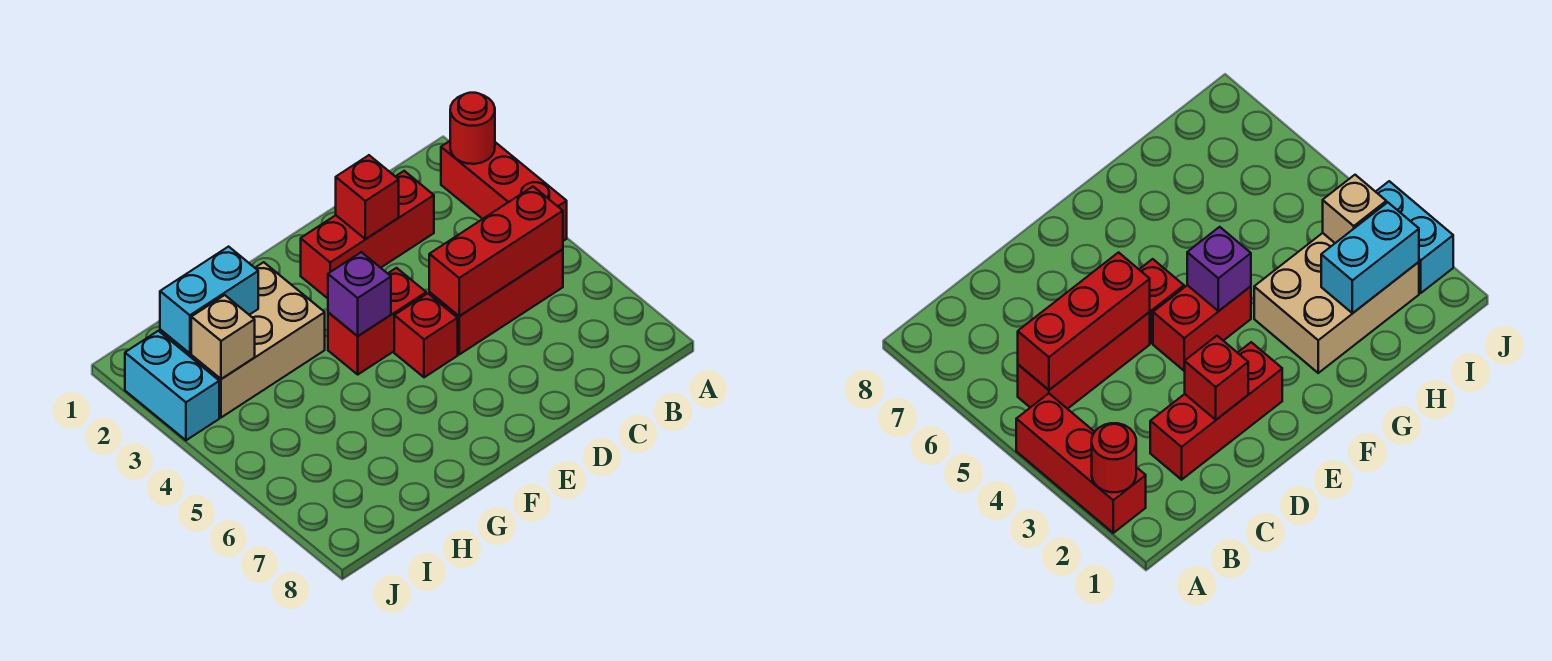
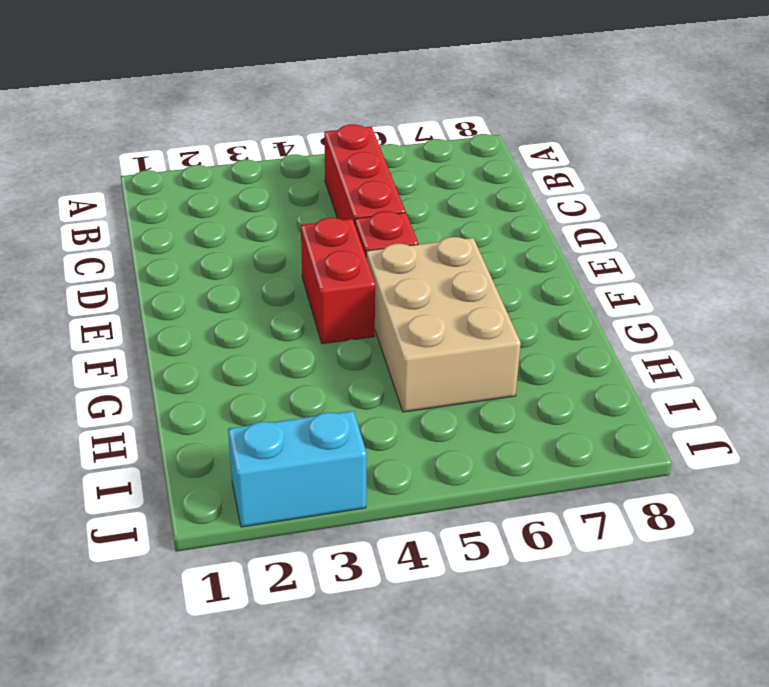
tan 2x3 brick [366,237,521,412] -> tan 2x3 brick moved to [160,262,325,418]
none -> red 1x3 brick [441,141,567,241]
none -> red 1x3 brick [301,171,434,298]
none -> red 1x1 round brick [450,93,495,164]

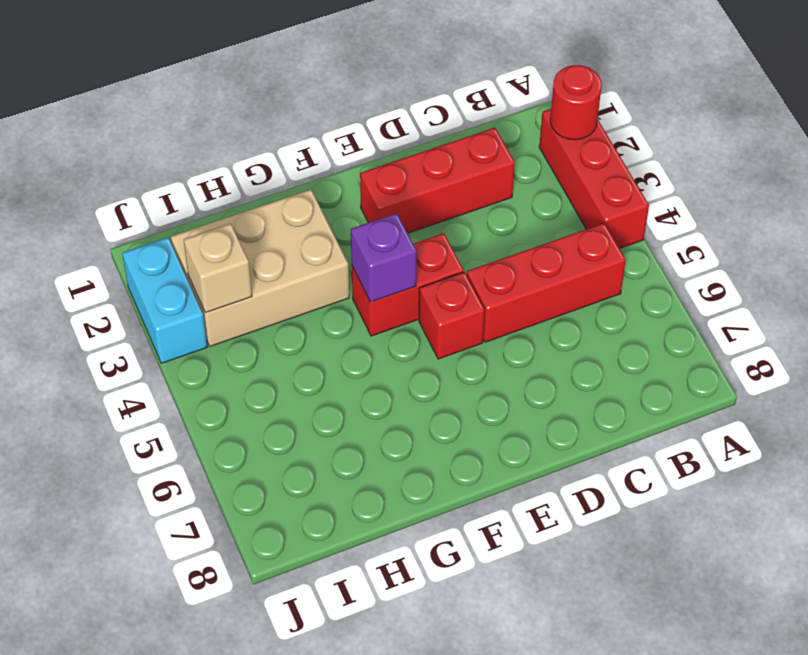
none -> red 1x3 brick [429,187,563,316]
none -> red 1x1 brick [336,155,399,239]
none -> cyan 1x2 brick [160,247,258,353]

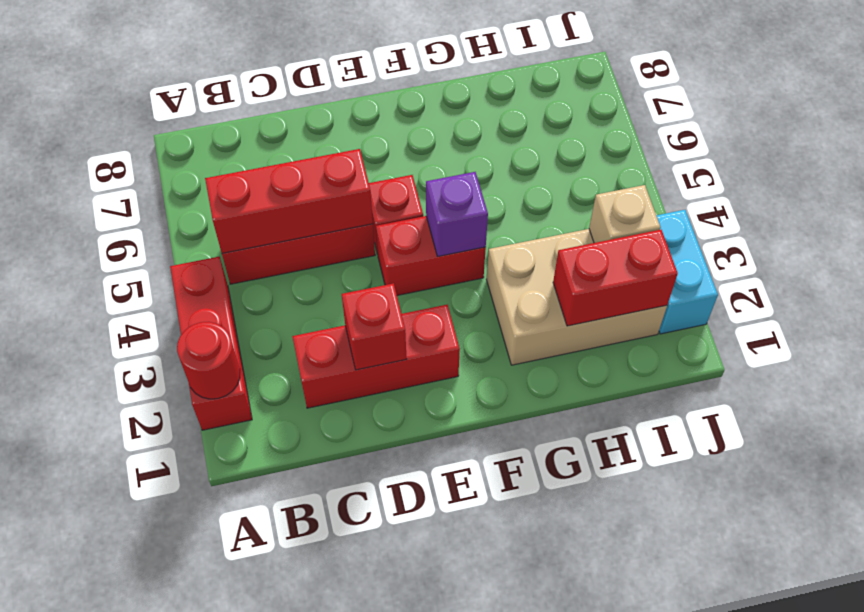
red 1x2 brick [553,230,678,326] -> cyan 1x2 brick [160,247,258,353]

